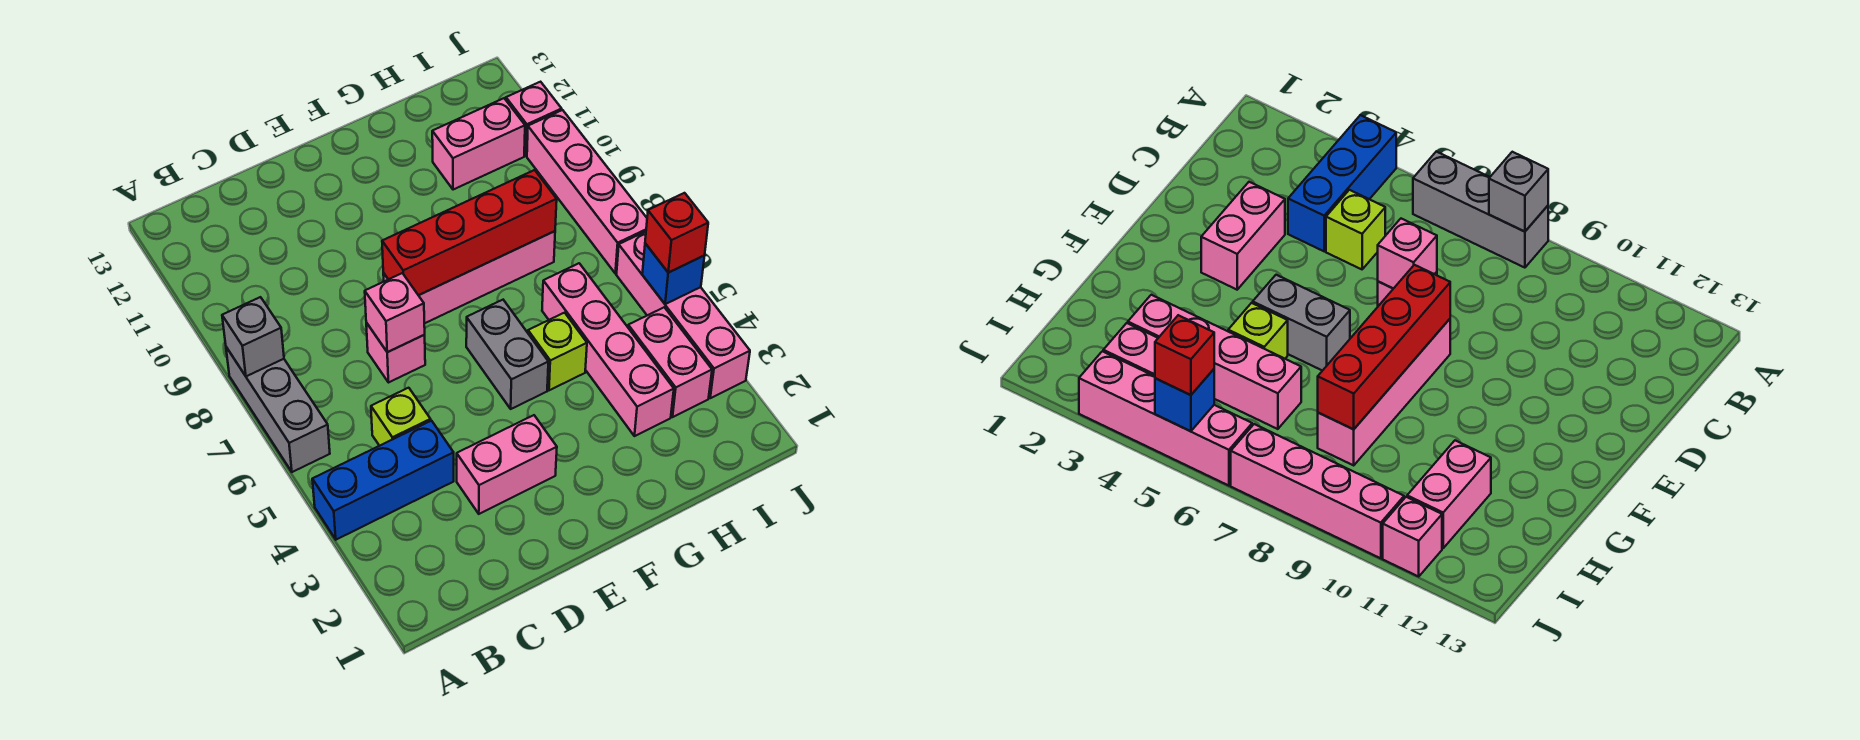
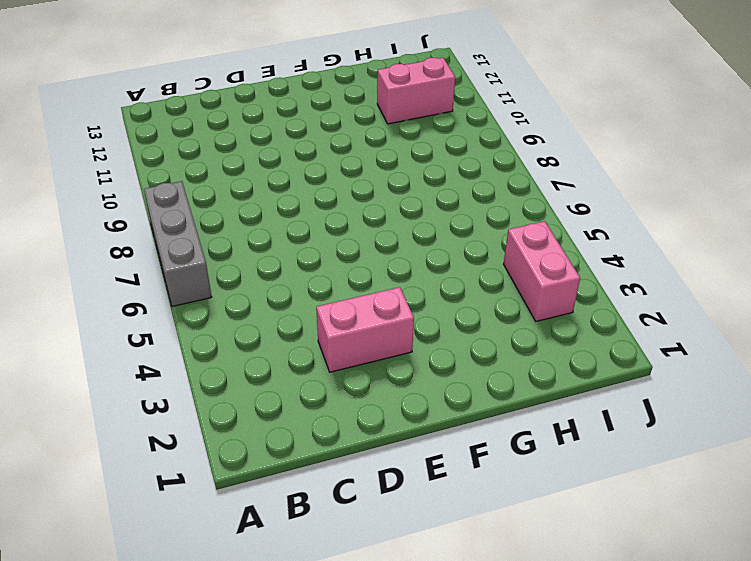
none -> blue 1x3 brick [312,421,454,540]
none -> lime 1x1 brick [371,388,431,446]
none -> pink 1x1 brick [366,323,425,383]

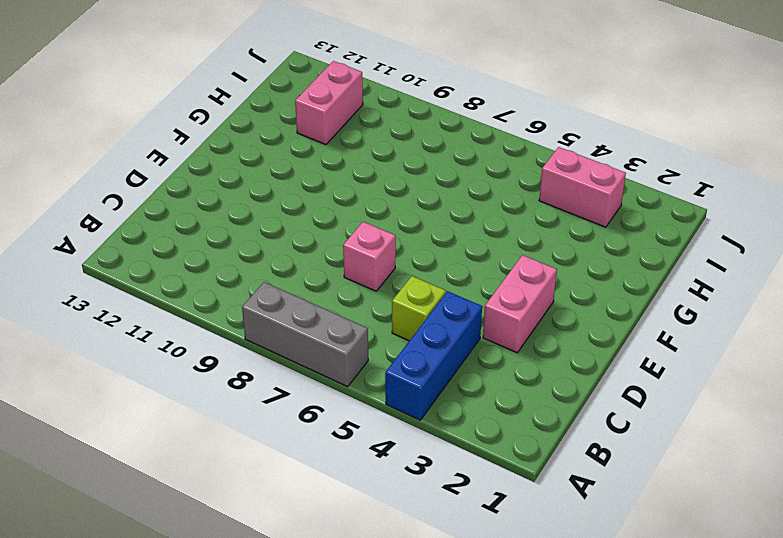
none -> pink 1x4 brick [383,231,555,324]
none -> grey 1x2 brick [466,300,548,409]
none -> lime 1x1 brick [528,313,587,390]

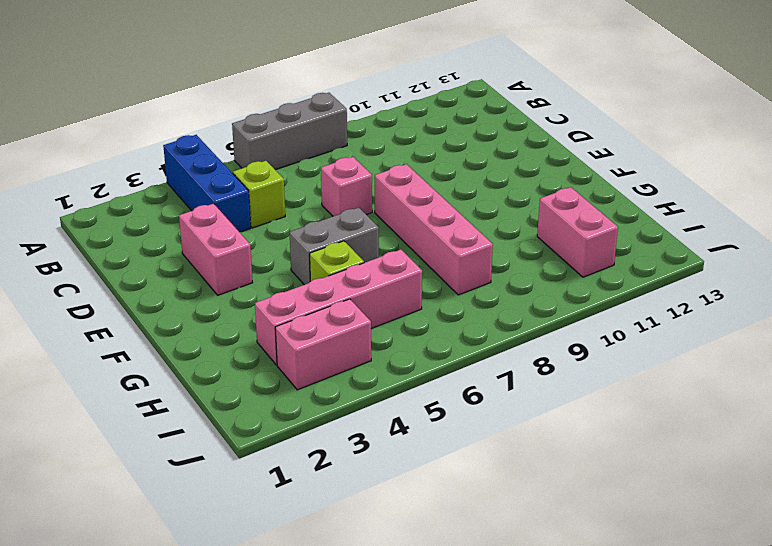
none -> pink 1x4 brick [617,232,750,398]
none -> pink 1x4 brick [527,110,647,274]
none -> pink 1x1 brick [506,82,562,156]

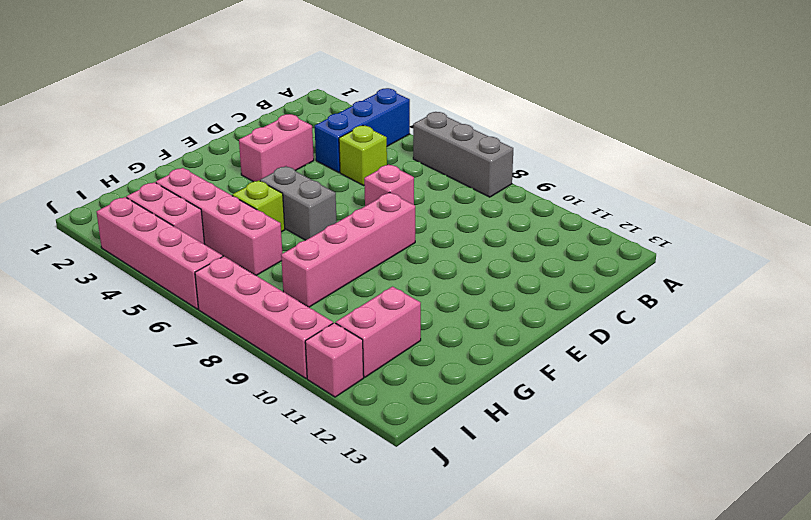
none -> grey 1x1 brick [222,297,284,376]
none -> pink 1x1 brick [365,273,425,352]
none -> red 1x4 brick [382,170,557,295]

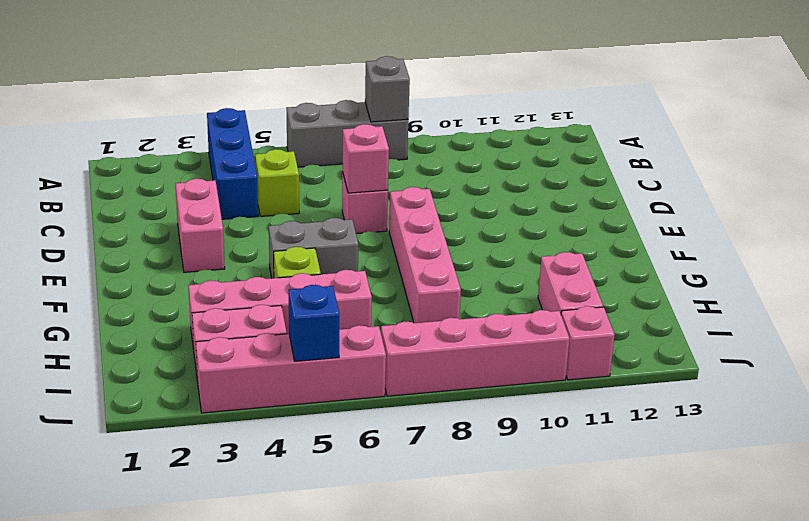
none -> red 1x4 brick [382,170,557,295]
none -> red 1x1 brick [645,193,708,273]

